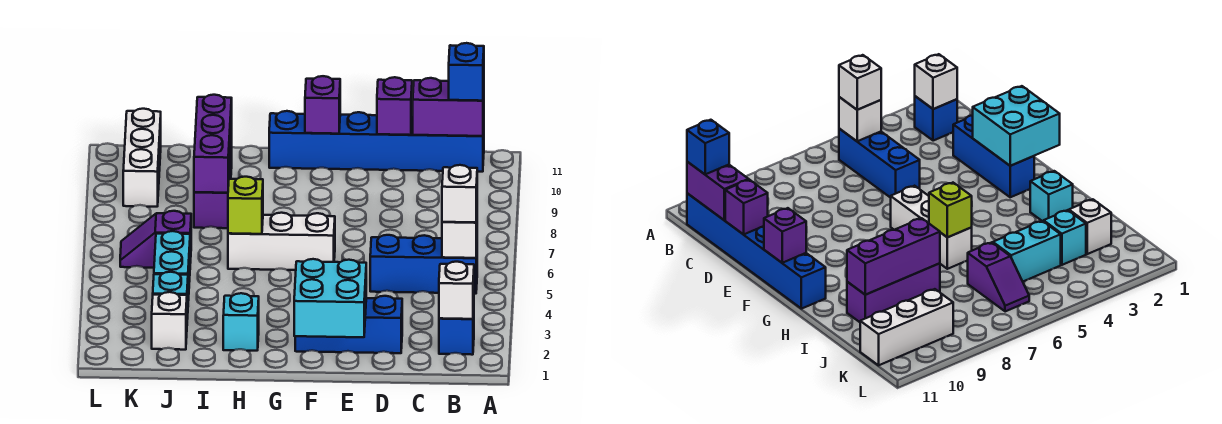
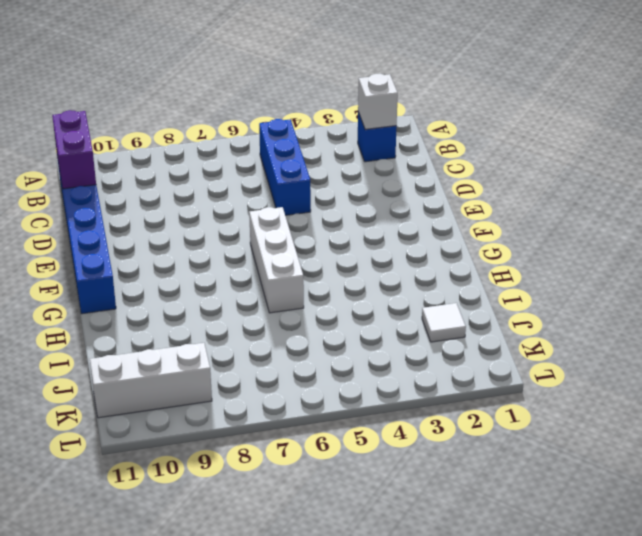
white 1x1 tile [422,303,466,342] -> white 1x1 brick [152,292,187,350]
none -> blue 1x3 brick [295,296,402,353]
none -> cyan 1x1 brick [223,293,259,351]
none -> purple 1x3 brick [194,134,232,228]

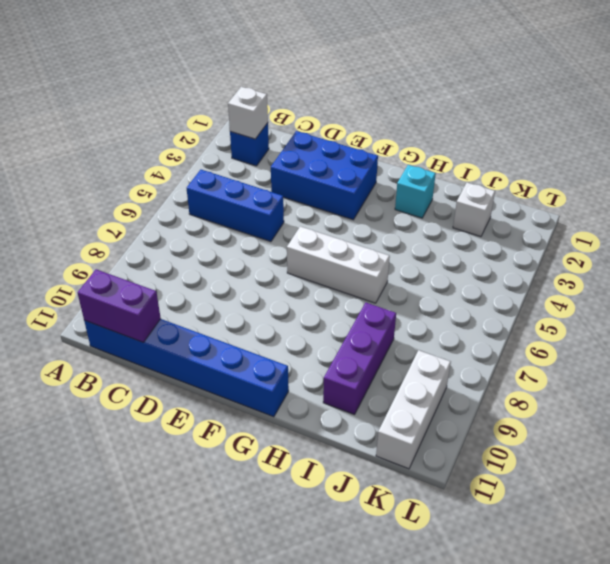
blue 2x3 brick [271,131,378,220] -> blue 1x3 brick [295,296,402,353]
none -> cyan 1x1 brick [153,272,188,319]
none -> cyan 1x2 brick [154,231,190,301]
none -> purple 1x2 slope [120,211,191,268]

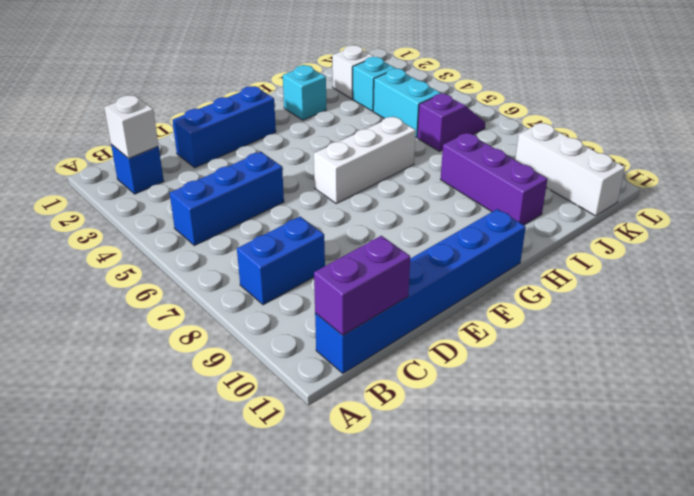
blue 1x2 brick [237,217,325,305] -> none
none -> white 1x1 brick [442,219,477,258]
none -> purple 1x1 brick [377,77,412,135]
none -> cyan 2x2 brick [294,259,366,337]

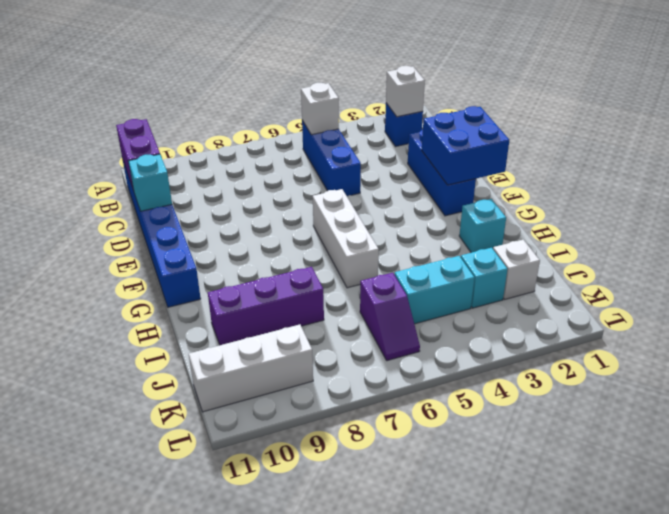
cyan 1x1 brick [128,154,172,211] -> purple 1x1 brick [377,77,412,135]
blue 2x2 brick [422,106,509,185] -> cyan 2x2 brick [294,259,366,337]
none -> purple 1x1 brick [305,76,340,134]
none -> lime 1x1 brick [228,177,263,234]
none -> purple 1x3 brick [194,95,232,193]

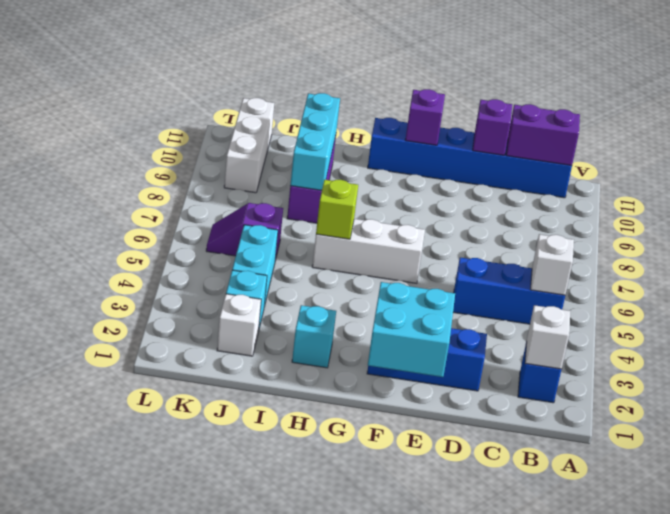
cyan 1x3 brick [290,93,340,191] -> purple 1x3 brick [194,95,232,193]
none -> white 1x1 brick [442,165,477,223]
none -> blue 1x1 brick [449,43,484,101]

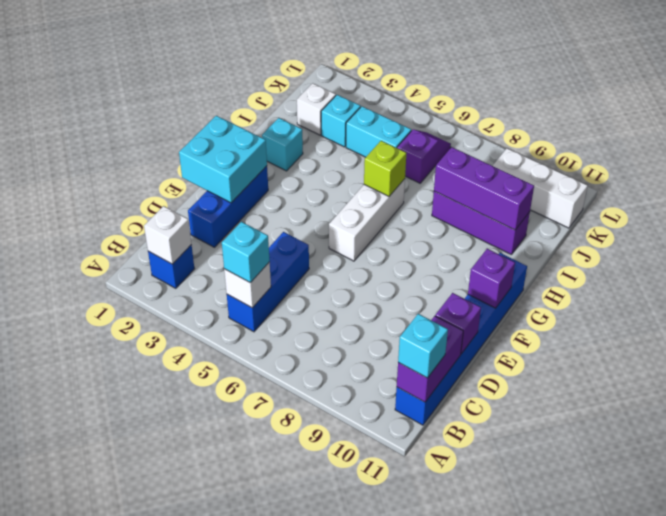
cyan 1x1 brick [222,222,270,283] -> white 1x1 brick [442,165,477,223]
cyan 1x1 brick [398,314,448,378] -> blue 1x1 brick [449,43,484,101]

